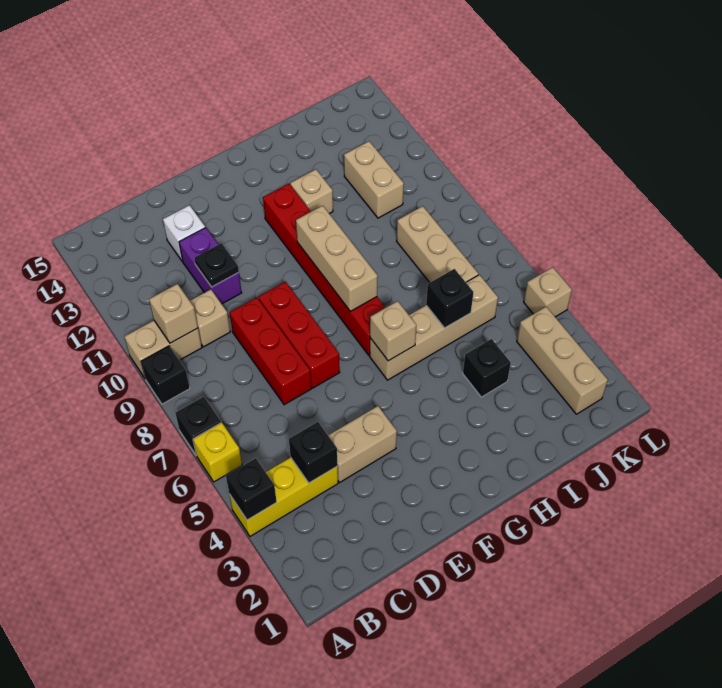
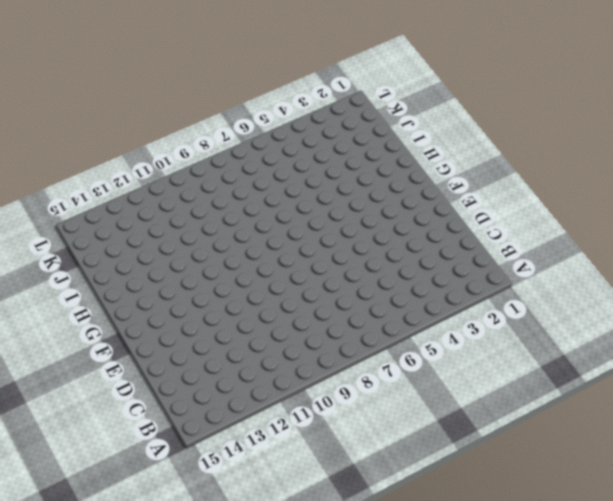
none -> yellow 1x3 brick [229,457,338,536]
none -> yellow 1x1 brick [193,423,242,482]
none -> black 1x1 brick [175,397,221,456]

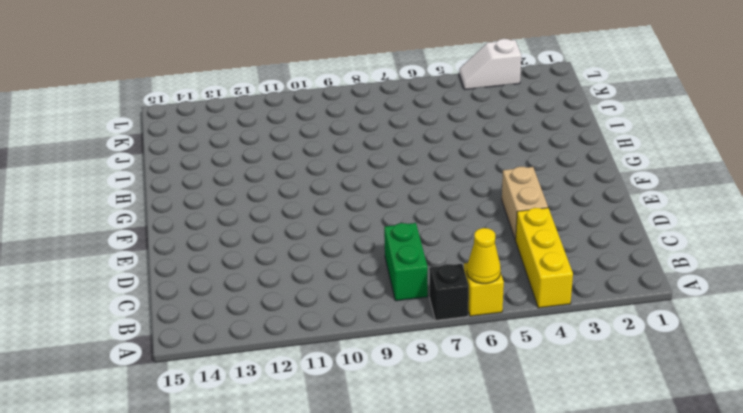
yellow 1x1 cone [467,228,501,284] -> none
green 1x2 brick [384,223,428,301] -> none
white 1x2 slope [459,39,521,89] -> none
none -> black 1x1 brick [141,346,190,404]
none -> tan 1x2 brick [124,320,202,379]
none -> tan 1x1 brick [190,289,230,347]

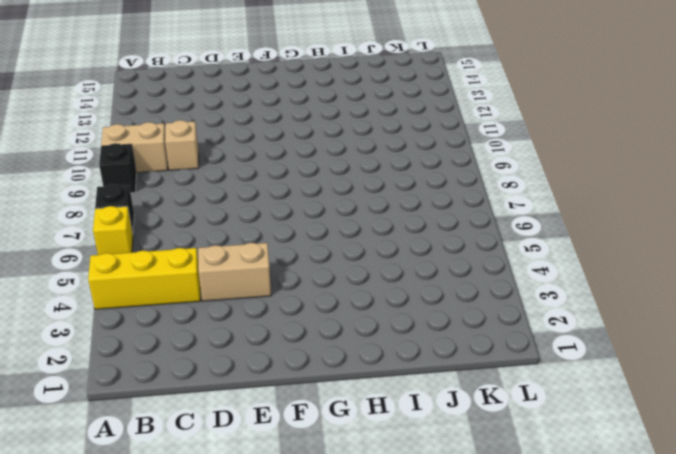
none -> red 1x3 brick [230,298,311,405]
none -> purple 1x2 brick [179,228,242,304]
none -> white 1x1 brick [163,205,206,262]

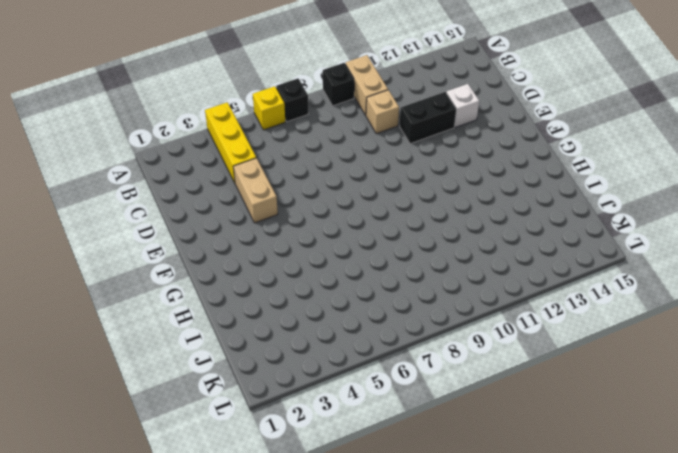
black 1x2 brick [400,92,457,144] -> purple 1x2 brick [179,228,242,304]
none -> red 1x3 brick [230,298,311,405]
none -> red 1x3 brick [259,282,340,388]
none -> tan 1x4 brick [370,275,498,380]

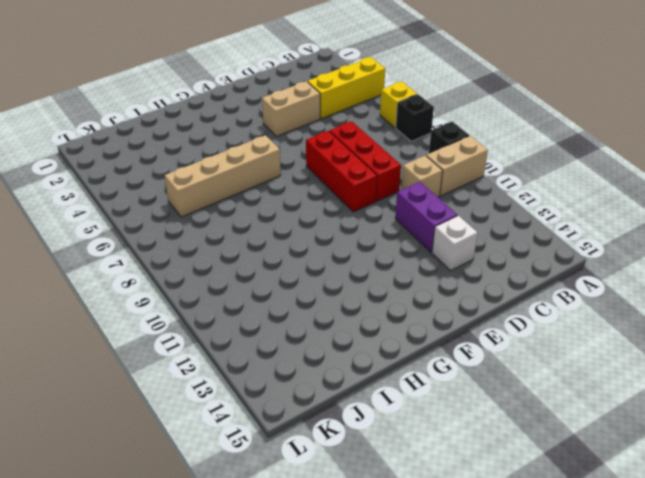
none -> red 1x6 brick [263,184,386,356]
none -> tan 1x1 brick [290,169,333,214]
none -> black 1x1 brick [463,339,511,397]

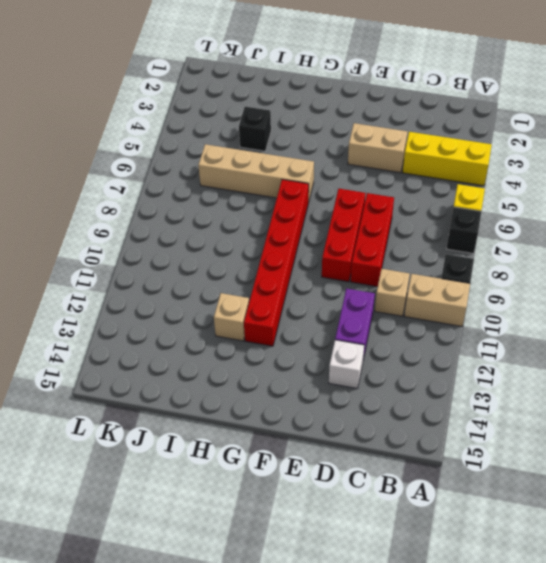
none -> tan 1x3 brick [397,206,478,282]
none -> tan 1x2 brick [344,141,404,218]
none -> tan 1x3 brick [517,307,608,414]

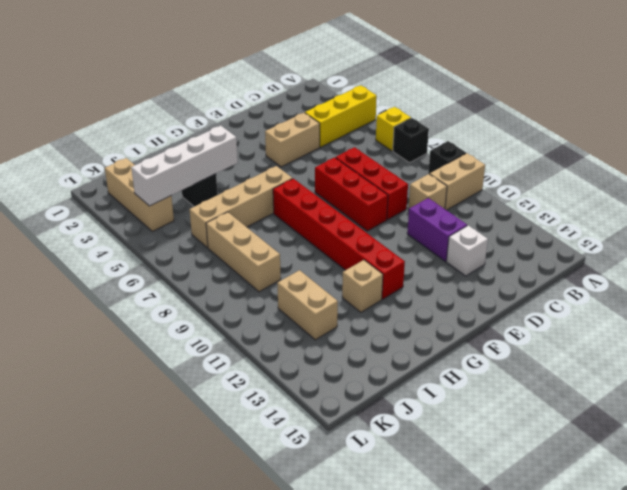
white 1x4 brick [131,126,238,206] -> none
none -> tan 1x1 brick [524,267,572,317]
none -> black 1x1 brick [226,458,277,520]
none -> tan 1x1 brick [149,284,198,343]

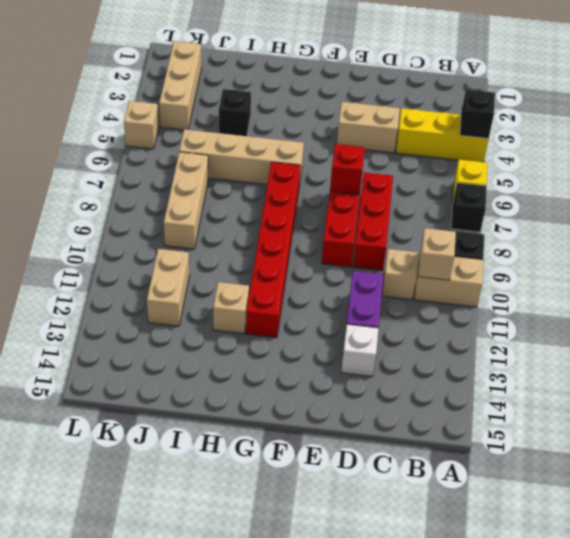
red 1x1 brick [330,144,365,194] -> none
none -> black 1x1 brick [289,422,338,483]
none -> black 1x1 plate [194,243,239,287]
none -> tan 1x1 brick [370,301,416,361]

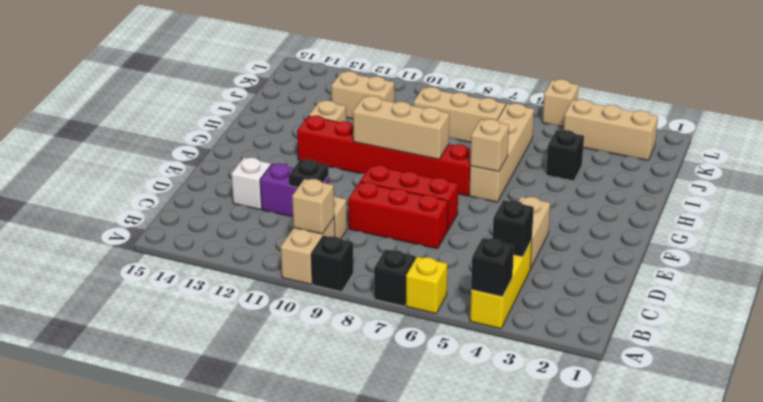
none -> black 1x1 brick [426,269,473,328]

